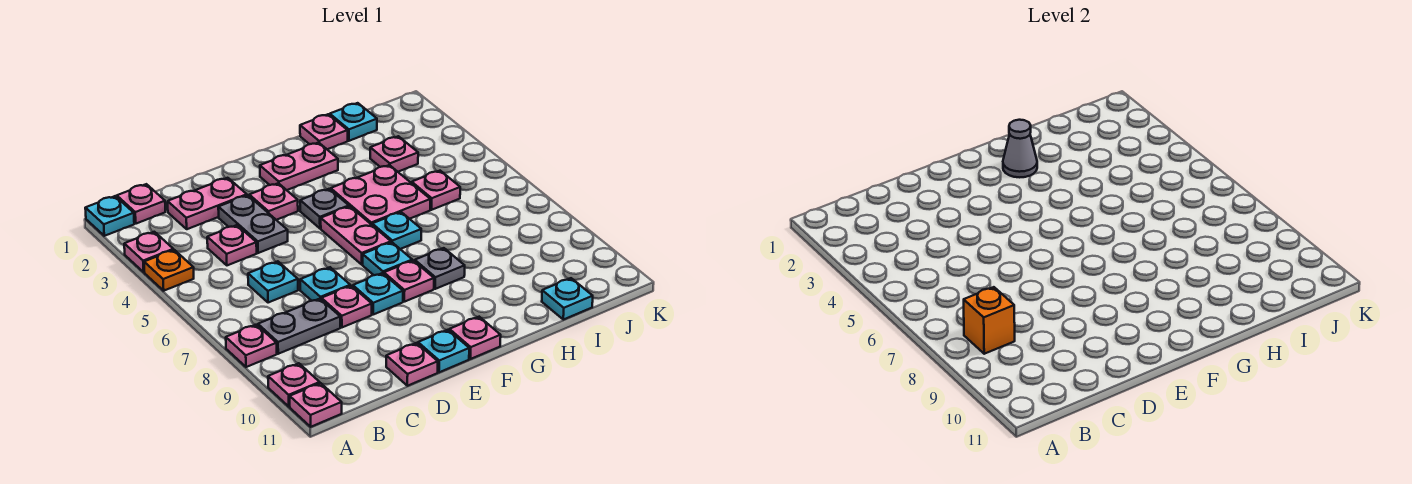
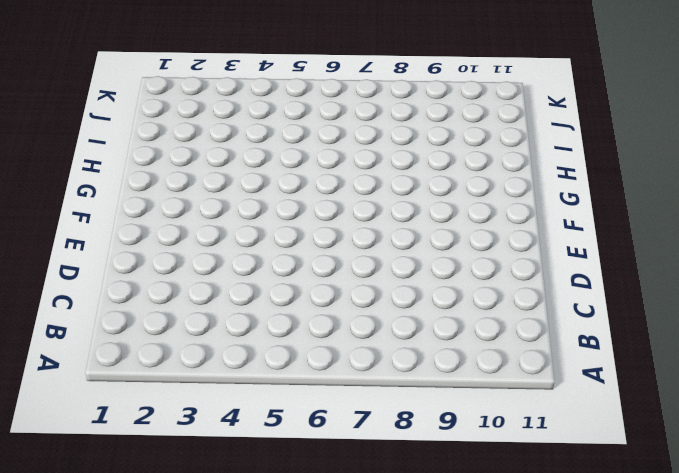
none -> cyan 1x1 plate [85,196,134,236]
none -> pink 1x1 plate [124,232,173,272]
none -> orange 1x1 plate [144,250,194,291]
none -> pink 1x1 plate [226,325,277,367]

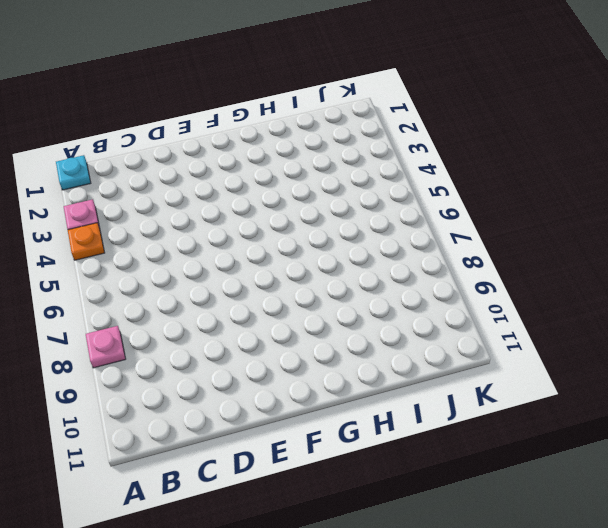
none -> pink 1x1 plate [268,363,320,407]
none -> pink 1x1 plate [290,383,342,427]
none -> pink 1x1 plate [117,184,165,224]
none -> grey 1x2 plate [258,299,340,354]

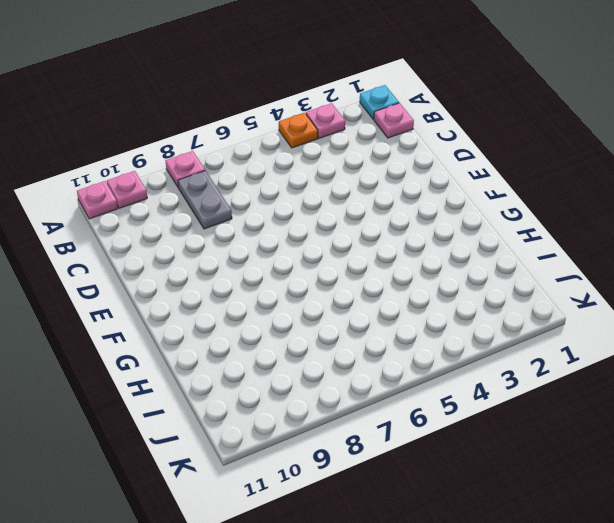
none -> pink 1x2 plate [168,178,247,229]
none -> pink 1x1 plate [207,225,257,265]
none -> cyan 1x1 plate [248,261,298,303]
none -> grey 1x2 plate [218,195,288,253]

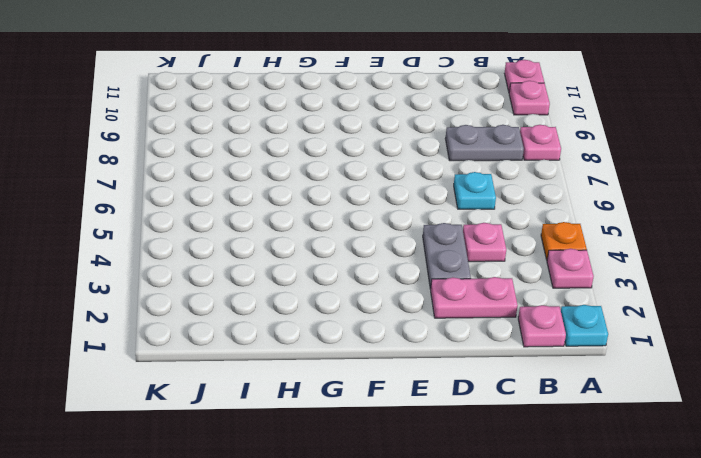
none -> cyan 1x1 plate [300,267,350,301]
none -> pink 1x1 plate [321,286,372,327]
none -> pink 1x1 plate [386,343,438,386]
none -> pink 1x1 plate [249,183,298,220]

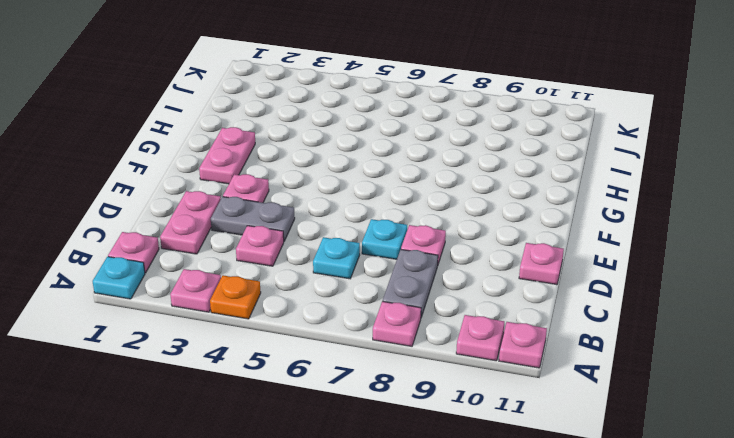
none -> cyan 1x1 plate [353,273,403,314]
none -> cyan 1x1 plate [418,330,469,372]
none -> grey 1x1 plate [300,189,349,228]
none -> pink 1x2 plate [321,206,391,264]

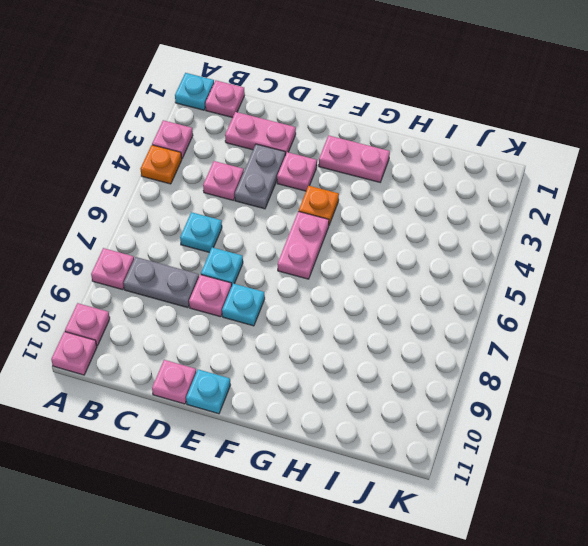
orange 1x1 plate [299,186,339,225] -> grey 1x1 plate [300,189,349,228]
none -> cyan 1x1 plate [363,242,412,275]
none -> pink 1x1 plate [384,260,434,302]
none -> pink 1x1 plate [449,317,501,359]
none -> pink 2x2 plate [331,165,430,225]

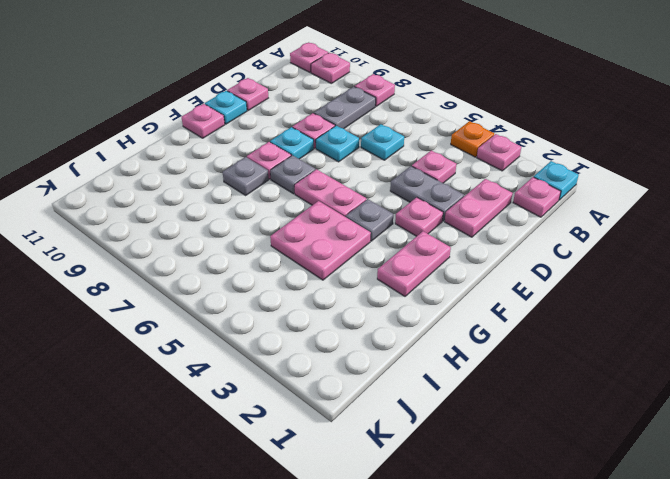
grey 1x1 plate [270,155,315,194] -> cyan 1x1 plate [363,242,412,275]
none -> cyan 1x1 plate [372,212,421,249]
none -> pink 1x1 plate [300,114,348,149]
none -> cyan 1x1 plate [330,103,377,141]
none -> pink 1x1 plate [370,136,418,172]

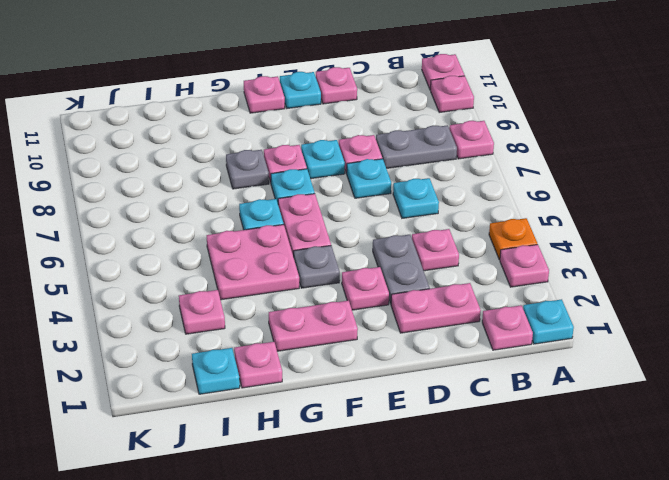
none -> pink 1x1 plate [412,171,460,210]
none -> cyan 1x1 plate [542,278,593,320]
none -> orange 1x1 brick [964,287,1015,354]
none -> grey 1x1 cone [1003,120,1037,177]

